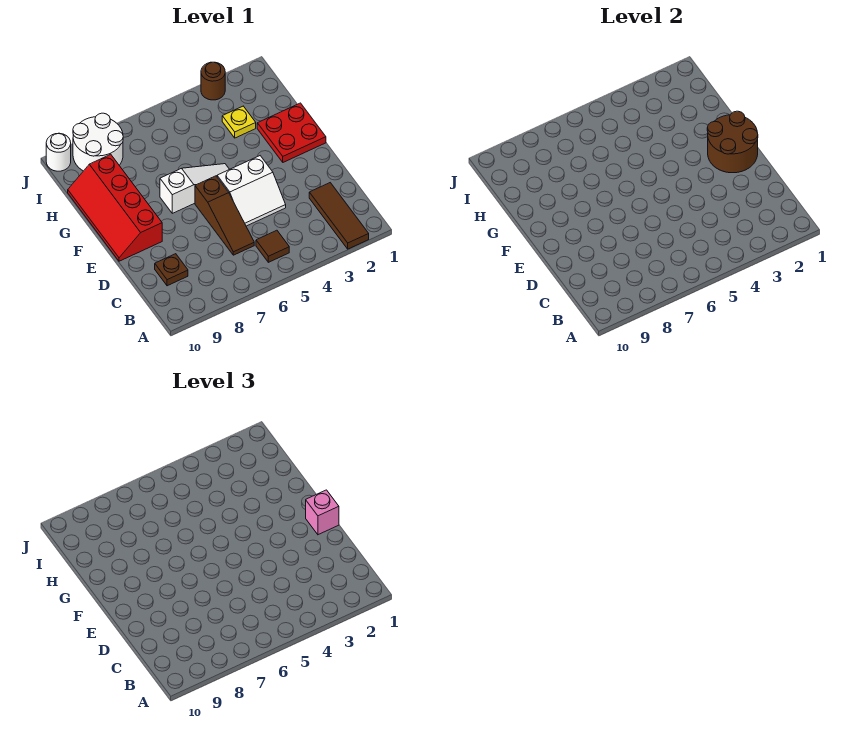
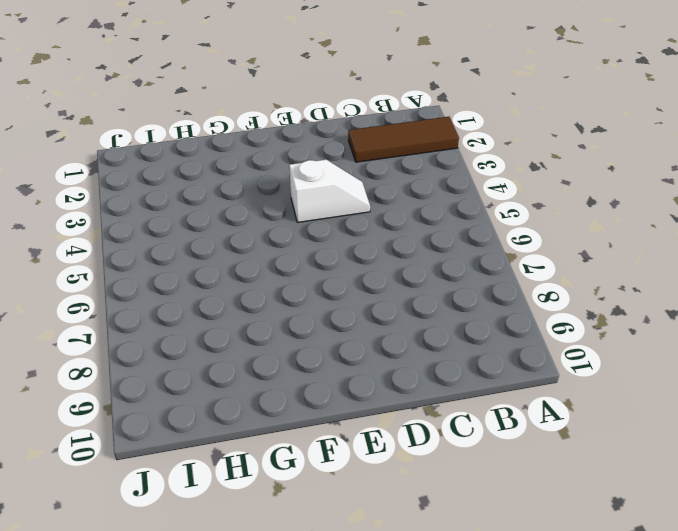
white 1x2 slope [289,160,370,222] -> white 2x2 slope [217,156,286,226]
none -> brown 1x1 tile [256,230,289,262]
none -> brown 1x3 slope [195,176,254,255]
none -> brown 1x1 plate [155,254,188,286]

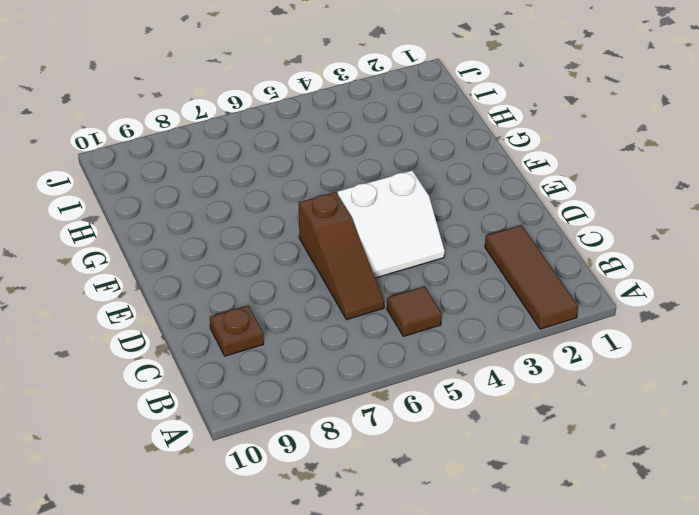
none -> red 2x4 slope [68,154,162,261]
none -> red 2x2 plate [257,103,326,162]
none -> white 1x3 slope [160,164,229,213]

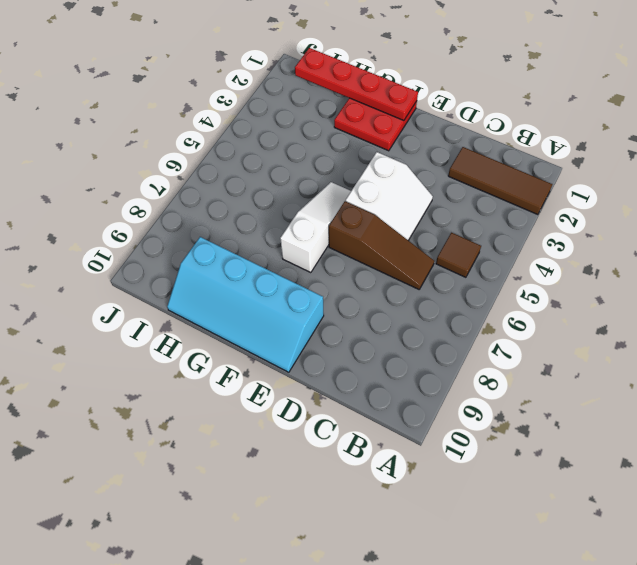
cyan 2x4 slope [167,237,324,372] -> red 2x4 slope [68,154,162,261]
red 1x4 plate [295,48,418,121] -> brown 2x2 round brick [707,111,758,173]
none -> brown 1x1 plate [155,254,188,286]
none -> yellow 1x1 plate [222,106,256,138]
none -> white 2x2 round brick [73,113,123,171]

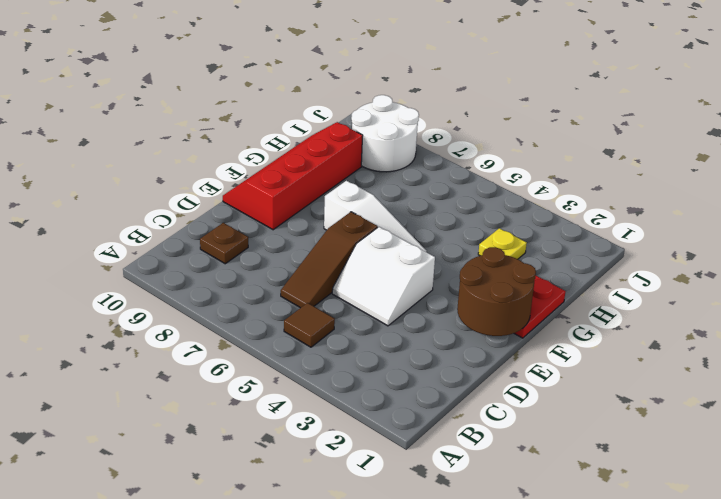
none -> brown 1x3 tile [309,183,369,249]
none -> brown 1x1 round brick [201,62,225,100]
none -> white 1x1 round brick [46,133,71,171]

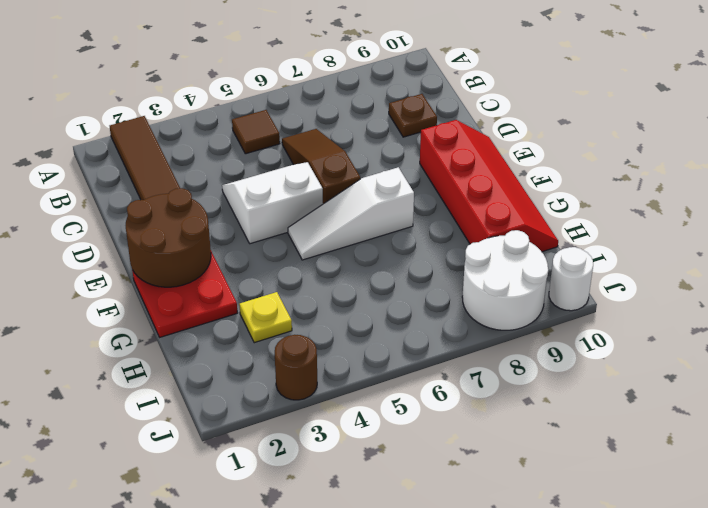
none -> pink 1x1 brick [306,490,339,535]

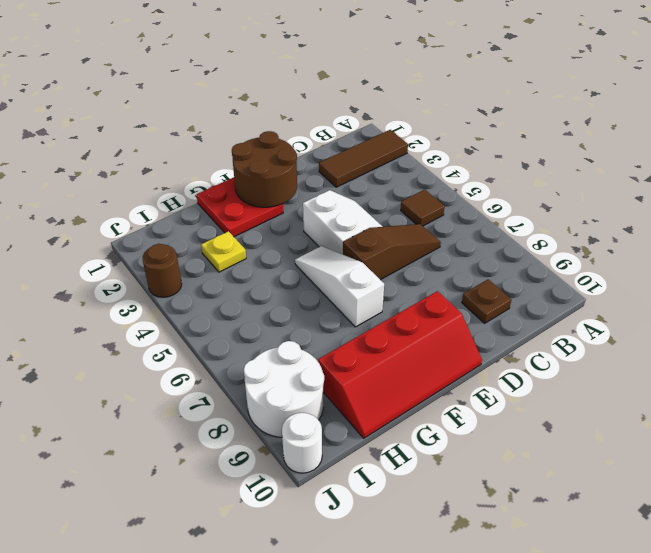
none -> pink 1x1 brick [306,490,339,535]

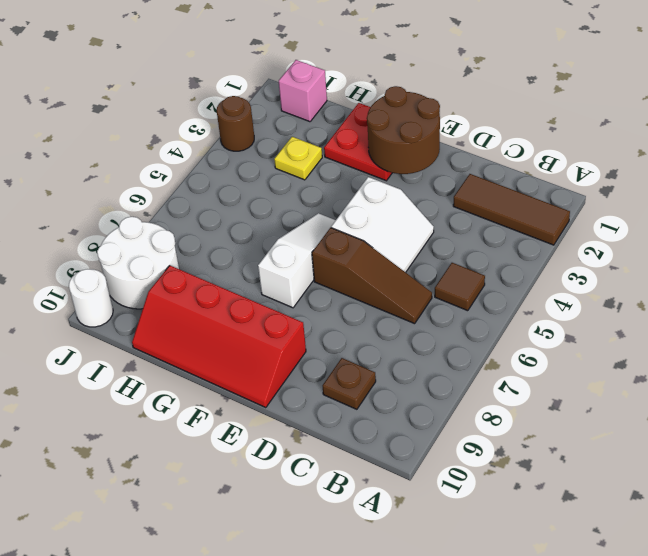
pink 1x1 brick [279,60,327,122] -> pink 1x1 brick moved to [306,490,339,535]

